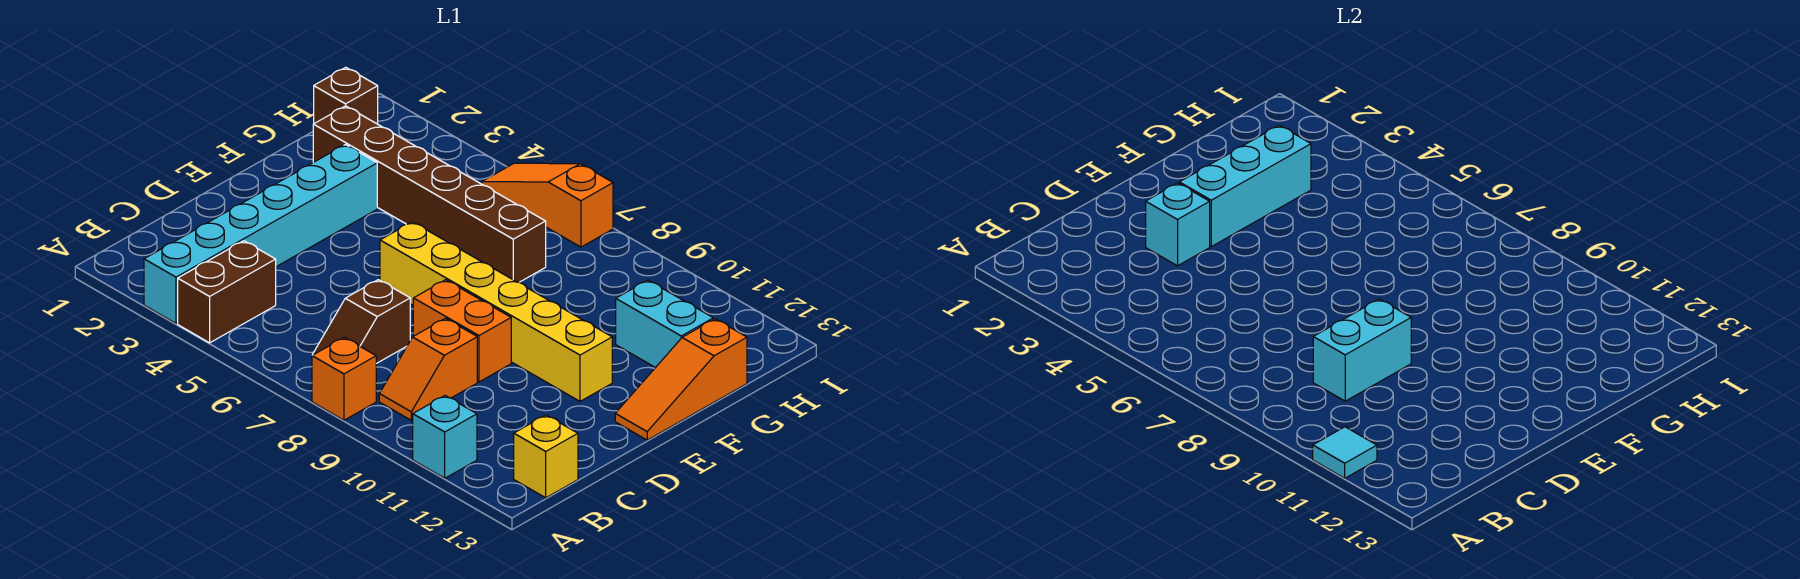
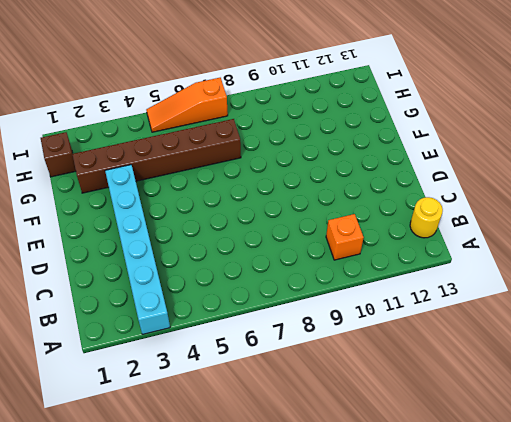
orange 1x1 brick [326,214,364,260] -> orange 1x1 brick moved to [312,337,376,420]
yellow 1x1 round brick [410,197,443,238] -> yellow 1x1 brick [514,415,578,498]
none -> brown 1x2 brick [178,241,276,343]
none -> cyan 1x1 brick [413,396,477,478]
none -> brown 1x2 slope [312,280,410,364]

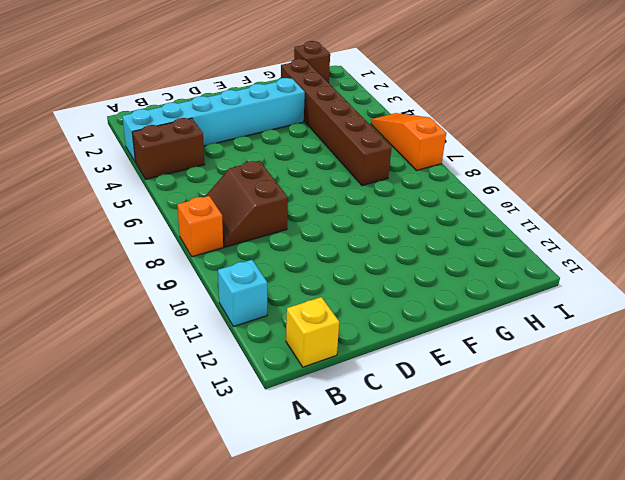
brown 2x2 slope [205,161,288,247] -> brown 1x2 slope [312,280,410,364]
none -> orange 1x2 slope [379,318,477,420]
none -> orange 1x2 brick [413,280,511,382]
none -> yellow 1x6 brick [380,222,612,401]

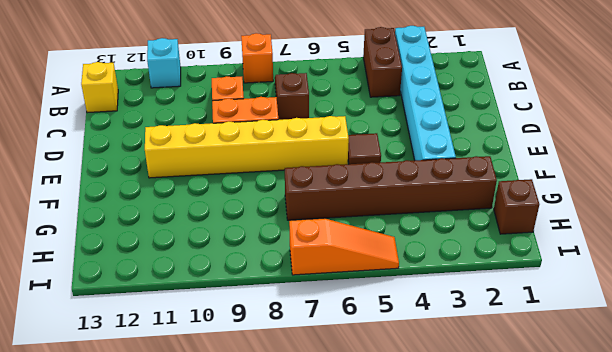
brown 1x1 tile [348,133,381,164] -> none
none -> orange 1x3 slope [615,319,747,440]
none -> cyan 1x2 brick [616,280,713,368]
none -> cyan 1x1 tile [1313,427,1377,478]

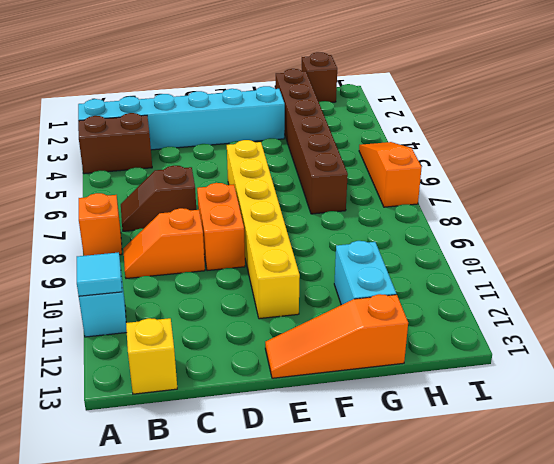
none -> cyan 1x2 brick [1313,299,1411,401]
none -> cyan 1x1 brick [1146,183,1210,266]
none -> cyan 1x3 brick [1179,125,1311,247]

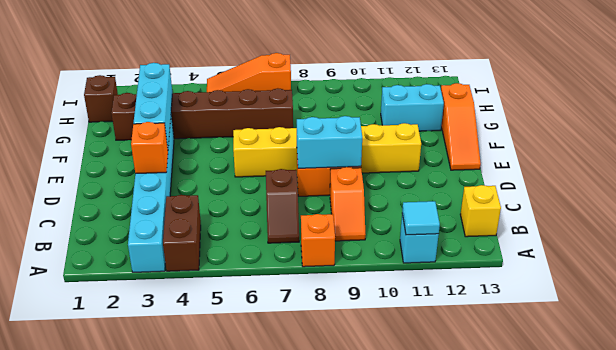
orange 1x1 brick [131,122,168,174] -> cyan 1x1 brick [1146,183,1210,266]
cyan 1x2 brick [297,116,362,168] -> cyan 1x2 brick turned to [1313,299,1411,401]

